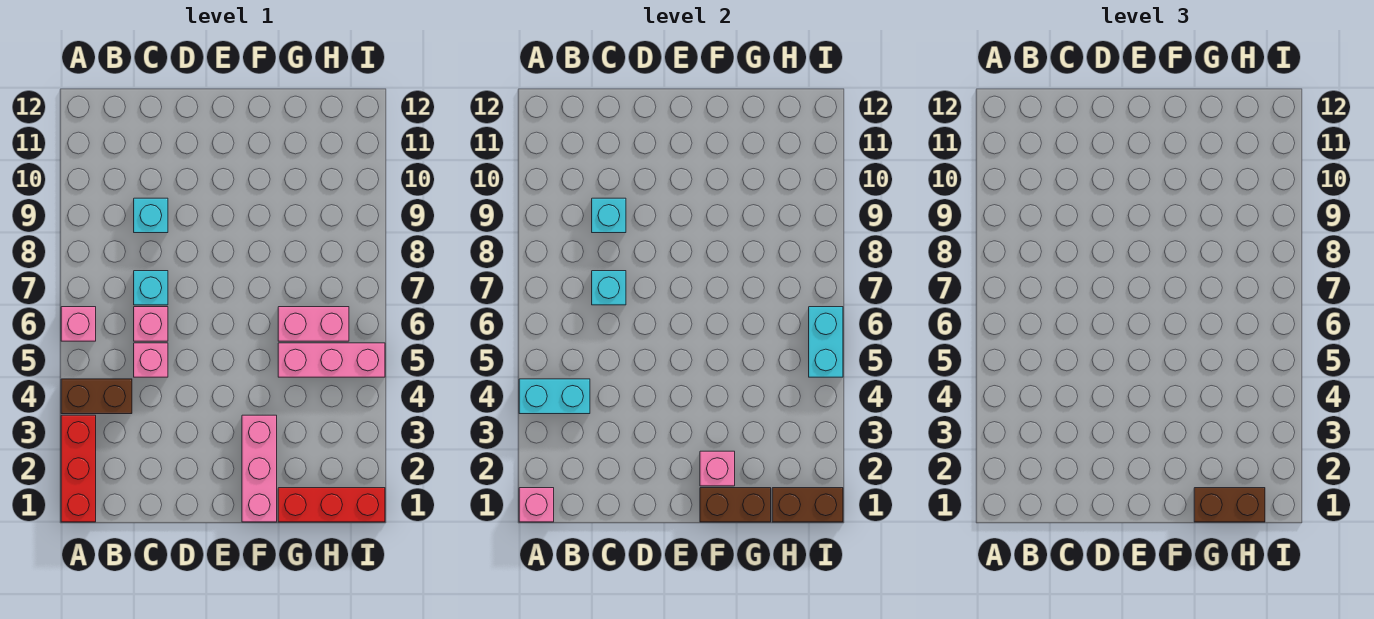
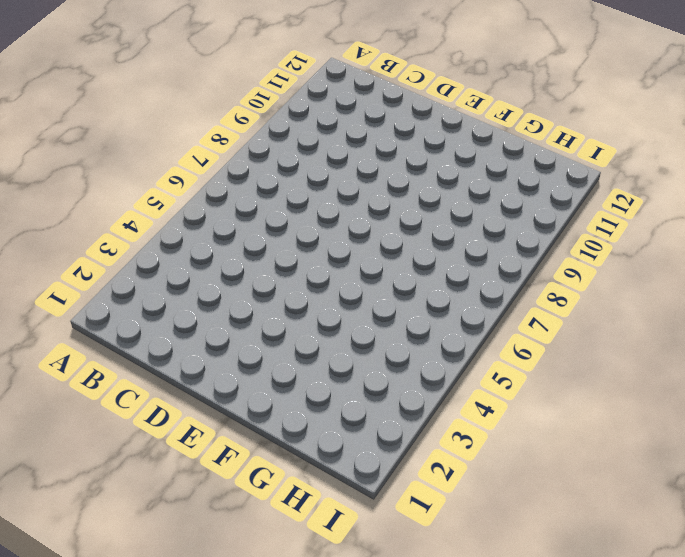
none -> red 1x3 brick [61,415,96,522]
none -> brown 1x2 brick [61,379,132,414]
none -> pink 1x1 brick [61,307,96,341]

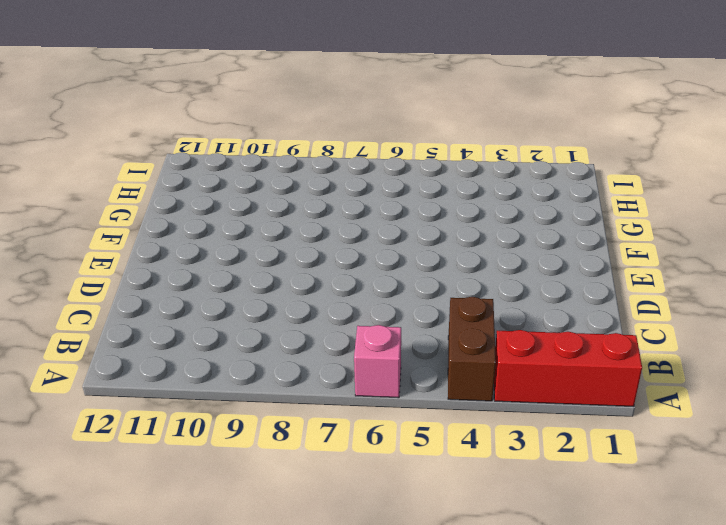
none -> pink 1x1 brick [134,343,168,377]
none -> pink 1x1 brick [134,307,168,341]
none -> cyan 1x1 brick [134,271,168,305]

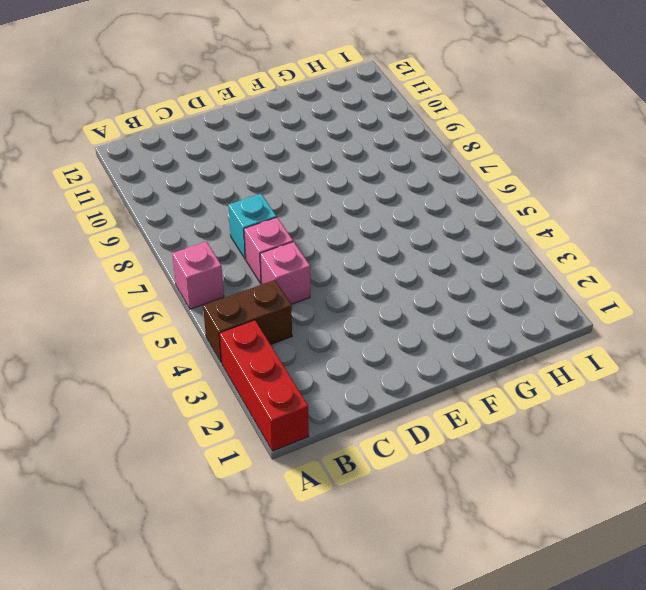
none -> cyan 1x1 brick [134,198,168,233]
none -> pink 1x3 brick [242,415,277,522]
none -> red 1x3 brick [278,488,385,522]

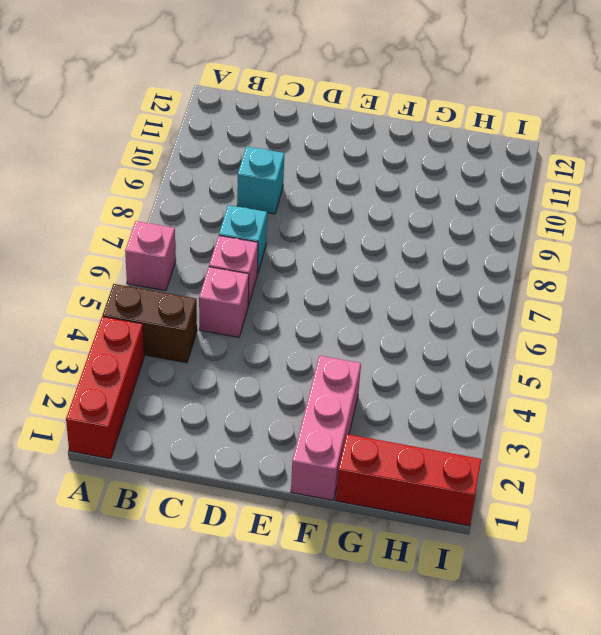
none -> pink 1x3 brick [278,343,385,377]
none -> pink 1x2 brick [278,307,349,341]
none -> pink 1x1 brick [519,488,554,522]

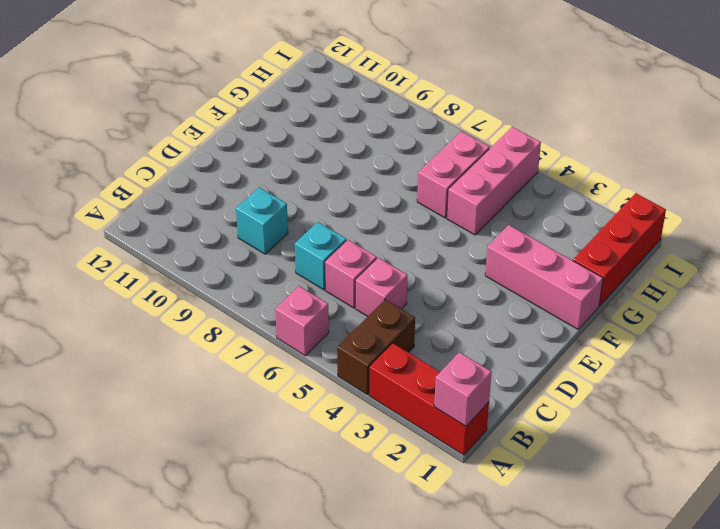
none -> cyan 1x2 brick [519,379,590,414]
none -> cyan 1x1 brick [592,271,626,305]
none -> cyan 1x1 brick [592,198,626,233]

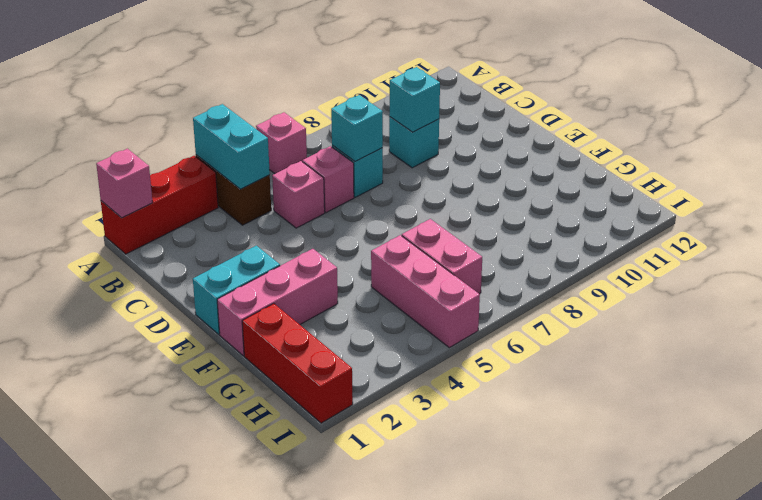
cyan 1x2 brick [193,246,280,334] -> cyan 1x2 brick moved to [809,307,843,377]
none -> brown 1x2 brick [700,488,771,522]
none -> pink 1x1 brick [700,451,735,486]
none -> brown 1x2 brick [772,488,843,522]

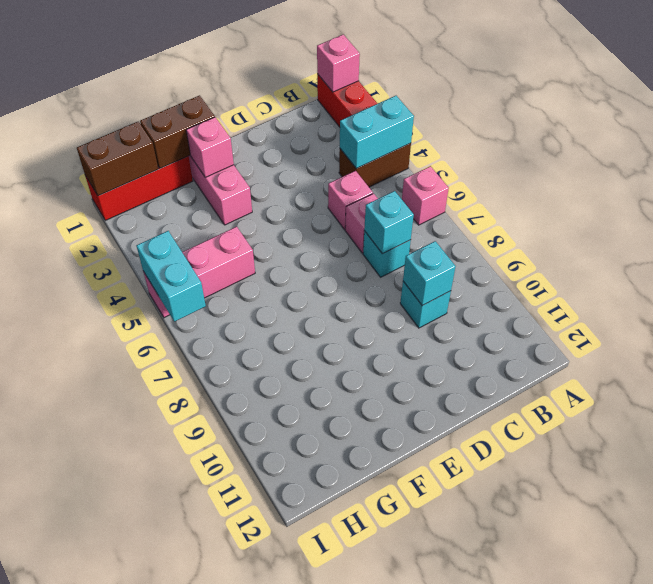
none -> pink 1x2 brick [278,307,349,341]
none -> brown 1x2 brick [1194,488,1265,522]

